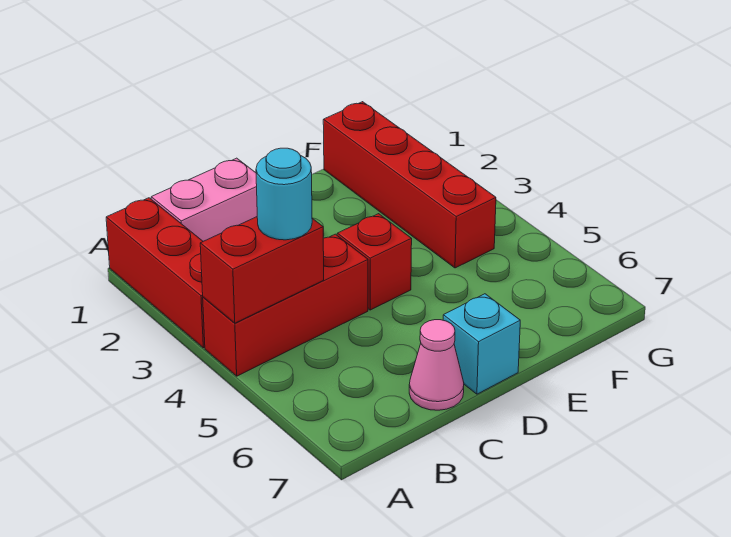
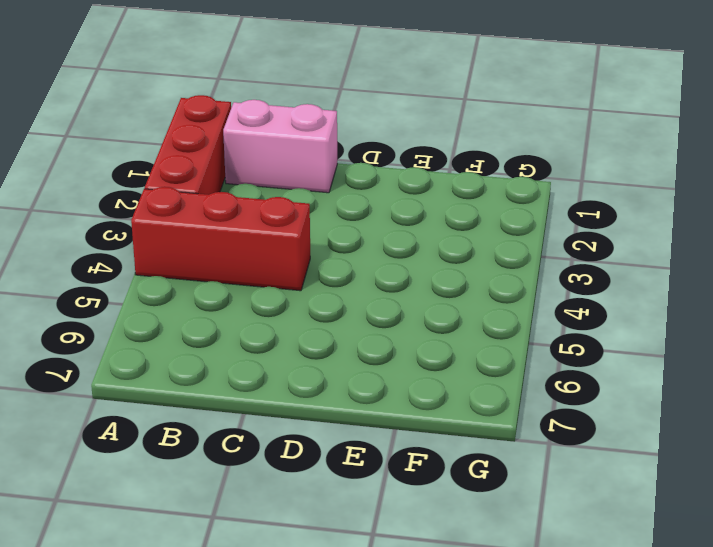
none -> pink 1x1 cone [409,320,464,410]
none -> red 1x1 brick [337,214,412,310]

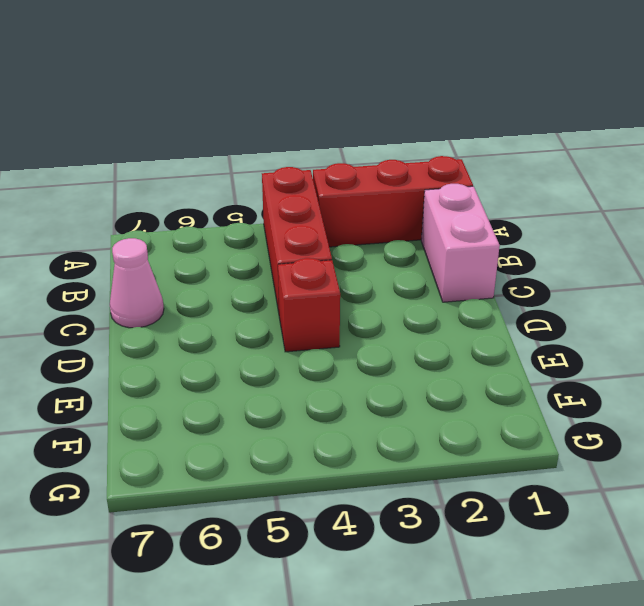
none -> cyan 1x1 brick [443,294,520,394]
none -> red 1x4 brick [323,102,496,268]

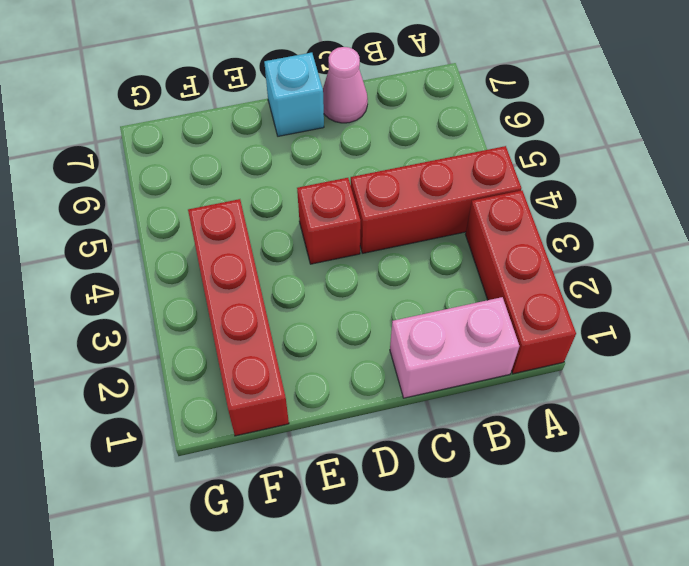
none -> red 1x2 brick [200,217,324,323]
none -> cyan 1x1 round brick [256,148,312,240]

